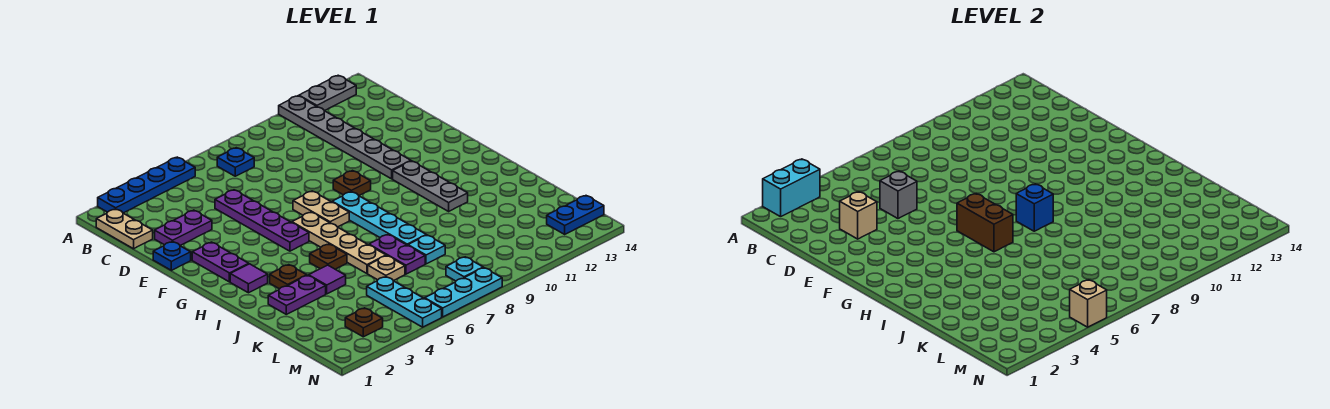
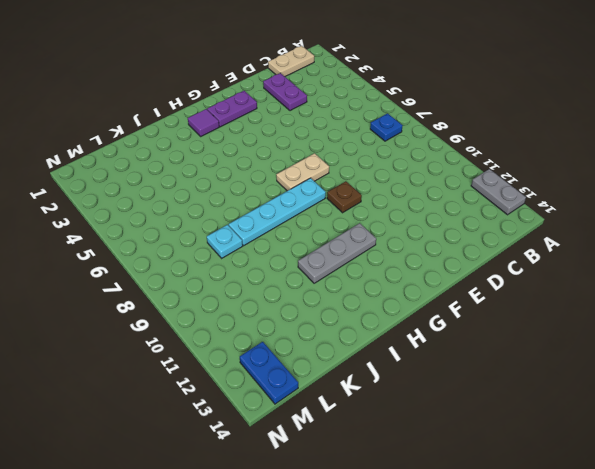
none -> blue 1x4 plate [98,157,195,213]
none -> grey 1x6 plate [279,96,411,179]
none -> purple 1x4 plate [215,190,309,251]
none -> blue 1x1 plate [153,241,191,270]

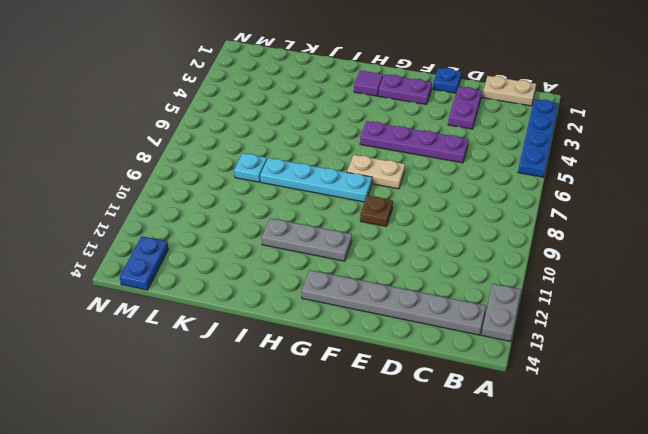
grey 1x6 plate [302,270,486,335] -> grey 1x6 plate moved to [279,96,411,179]
none -> blue 1x1 plate [217,148,254,176]
none -> tan 1x4 plate [292,212,386,273]
none -> brown 1x1 plate [270,265,307,289]
none -> brown 1x1 plate [310,244,347,269]

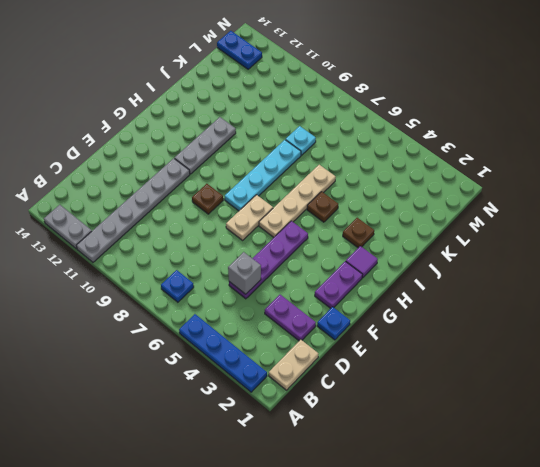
none -> purple 1x2 plate [268,275,326,314]
none -> purple 1x1 tile [309,265,346,294]
none -> purple 1x2 plate [369,235,425,274]
none -> tan 1x1 plate [368,256,405,281]

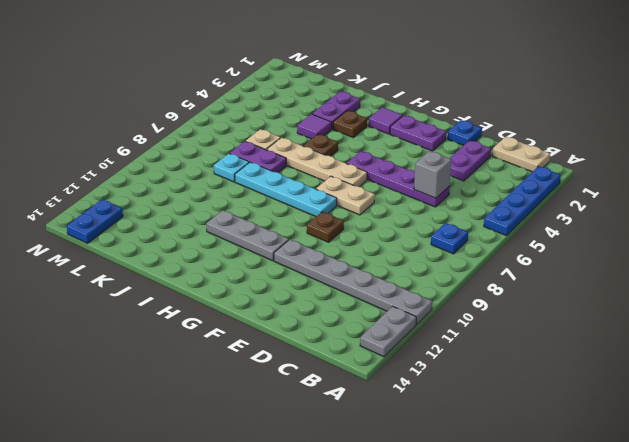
none -> cyan 1x3 plate [367,277,442,327]
none -> brown 1x1 plate [345,308,383,337]
none -> cyan 1x1 plate [446,257,483,281]
none -> cyan 1x3 plate [425,268,502,317]

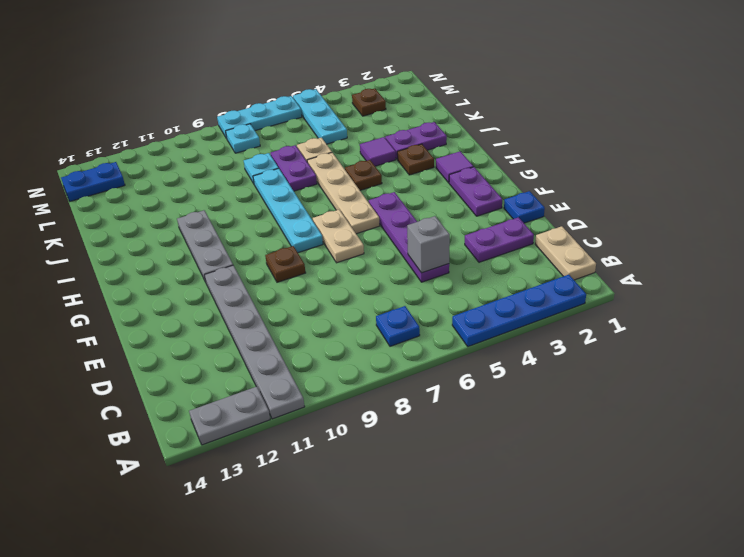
none -> cyan 1x2 brick [763,159,820,217]
none -> tan 1x1 brick [840,192,877,239]
none -> brown 1x2 brick [957,193,1013,252]
none -> blue 1x1 brick [1016,184,1053,231]

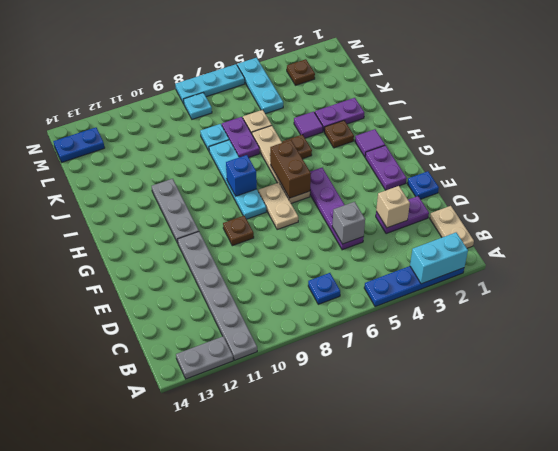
none -> tan 1x1 brick [1070,280,1107,327]

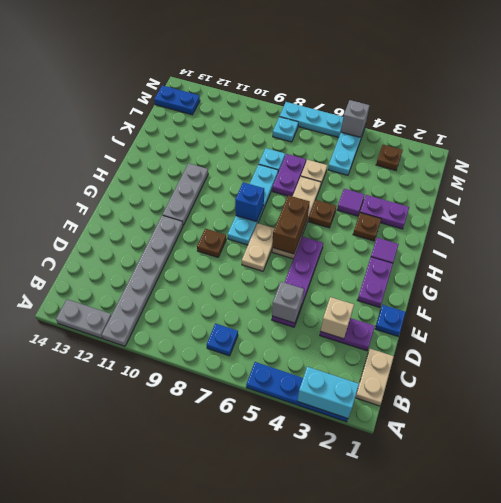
grey 1x1 brick [341,100,370,137] -> tan 1x1 brick [1070,280,1107,327]

